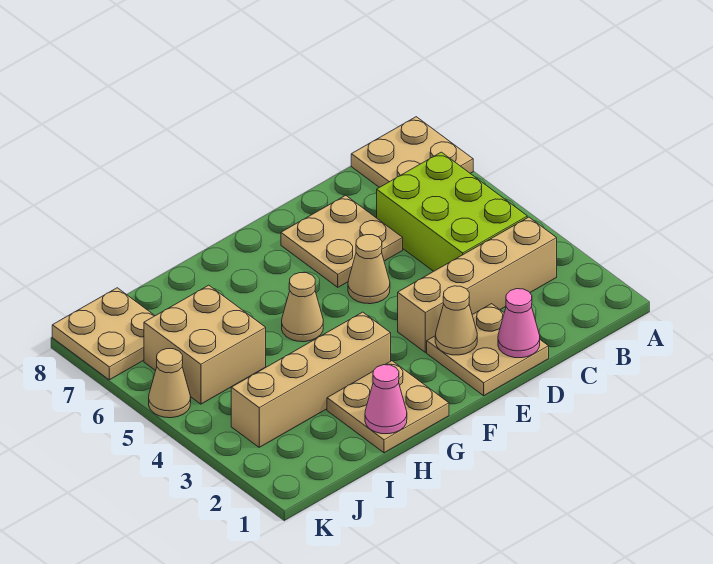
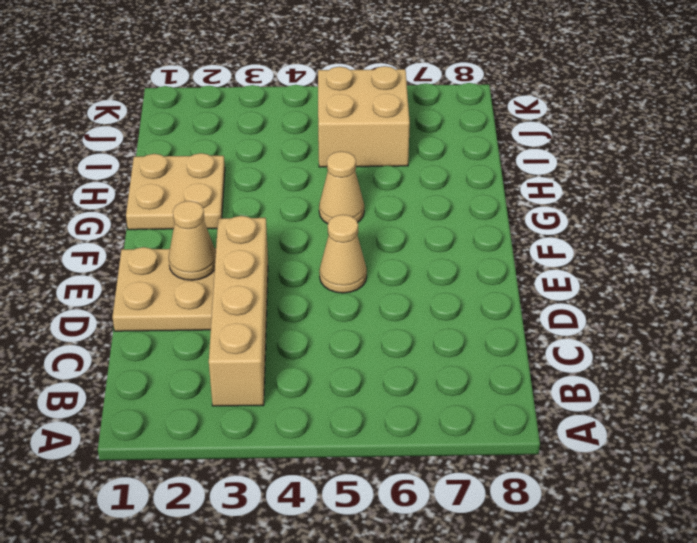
none -> tan 2x2 plate [351,117,473,187]
none -> lime 2x3 brick [377,152,527,271]
none -> tan 2x2 plate [281,195,403,287]

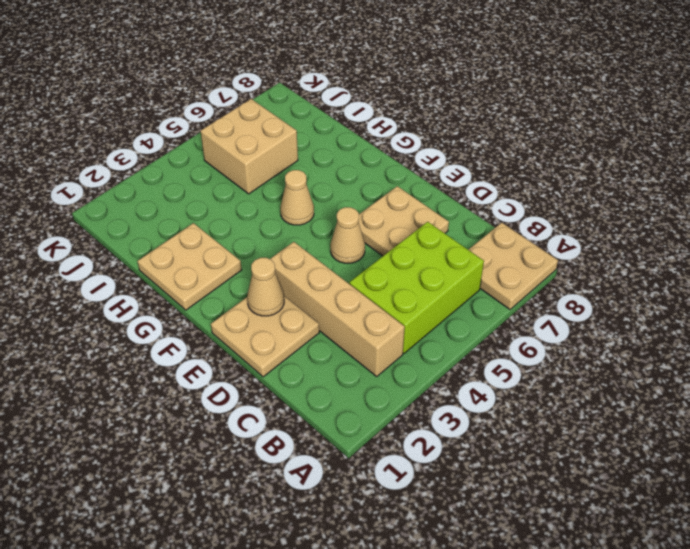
none -> tan 1x4 brick [231,312,391,447]
none -> tan 2x2 plate [52,288,155,380]
none -> tan 1x1 cone [149,349,191,418]

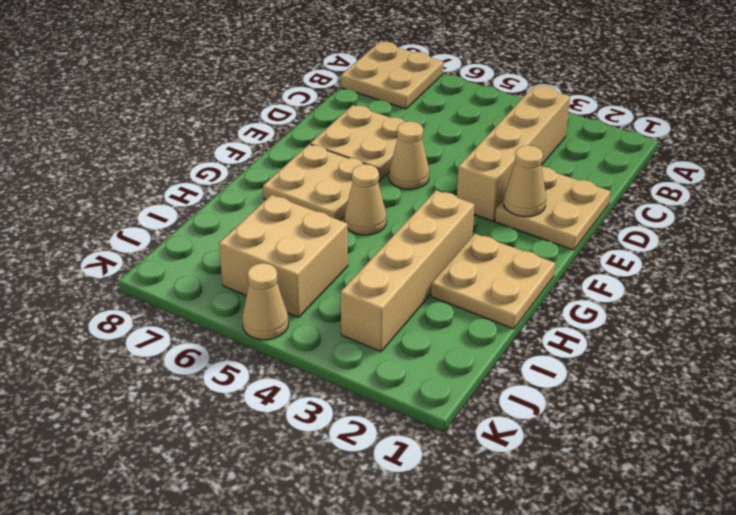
tan 2x2 plate [263,144,379,220] -> tan 2x2 plate moved to [52,288,155,380]
none -> lime 2x3 brick [377,152,527,271]
none -> pink 1x1 cone [498,289,540,358]
none -> pink 1x1 cone [365,365,407,434]

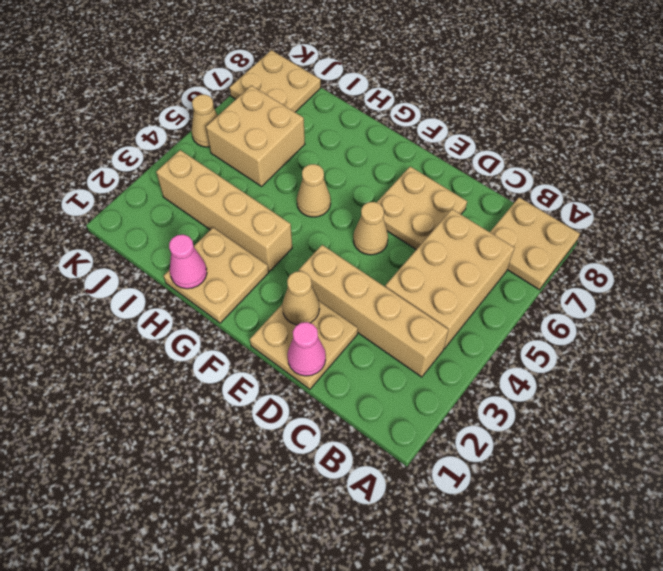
tan 2x3 brick [385,209,514,349] -> lime 2x3 brick [377,152,527,271]

